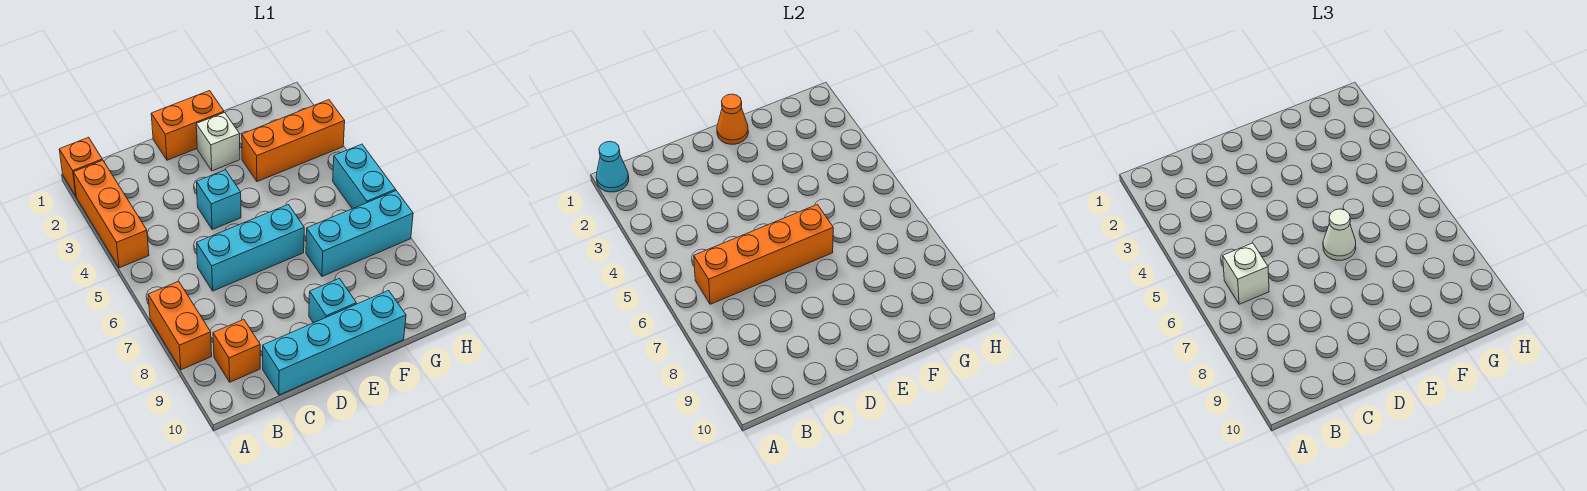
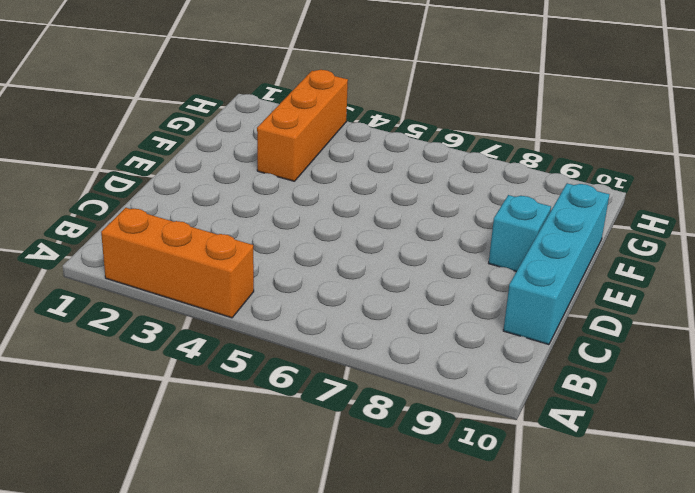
none -> orange 1x1 brick [59,137,102,196]
none -> orange 1x2 brick [148,281,212,370]
none -> orange 1x1 brick [213,319,260,382]

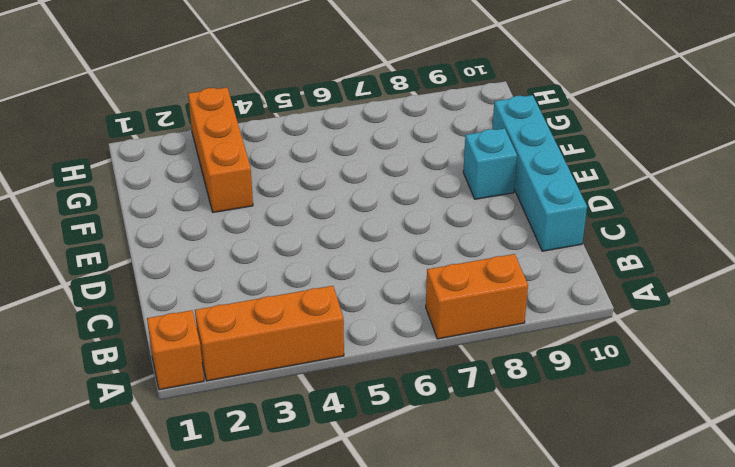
none -> orange 1x1 brick [213,319,260,382]
none -> cyan 1x3 brick [197,205,304,291]
none -> orange 1x2 brick [151,91,224,160]

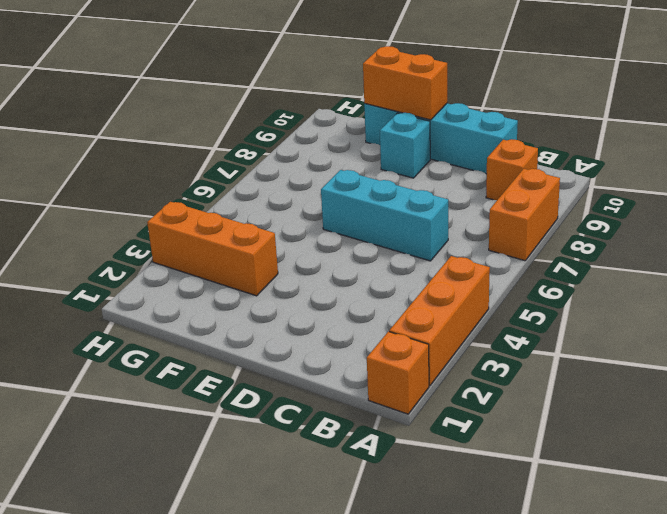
orange 1x2 brick [363,46,447,120] -> orange 1x2 brick moved to [151,91,224,160]
none -> cyan 1x1 brick [196,170,241,229]
none -> white 1x1 brick [196,113,240,171]
none -> cyan 1x3 brick [306,191,413,276]

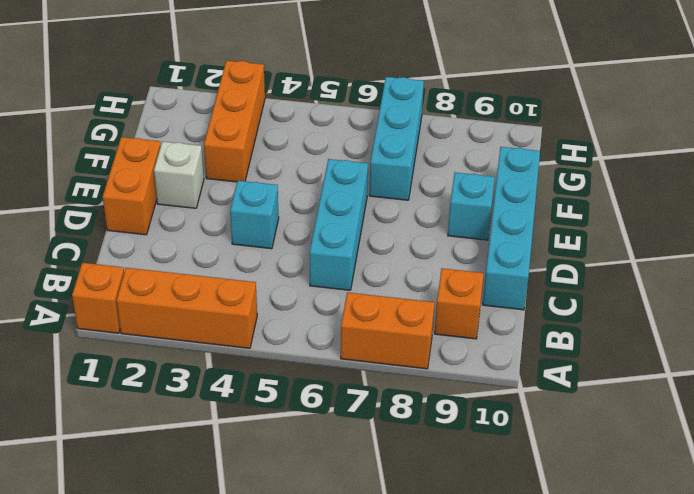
none -> cyan 1x2 brick [333,144,396,209]
none -> cyan 1x1 cone [596,141,629,192]
none -> orange 1x4 brick [694,205,833,304]

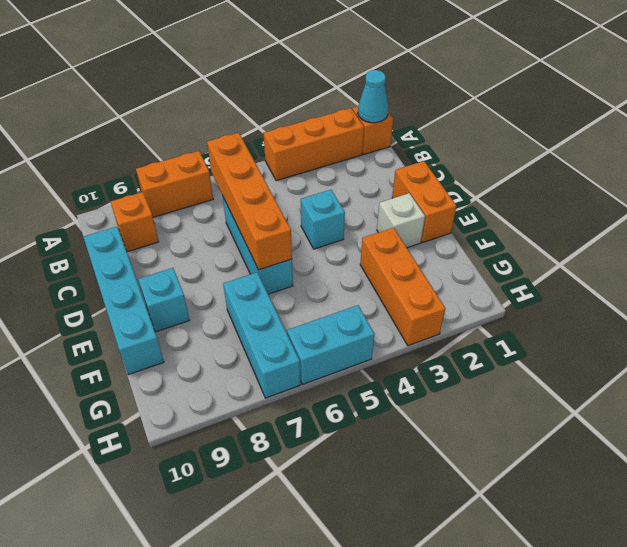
none -> orange 1x1 cone [717,94,748,144]
none -> white 1x1 brick [1223,243,1269,304]
none -> white 1x1 cone [1323,209,1356,260]

